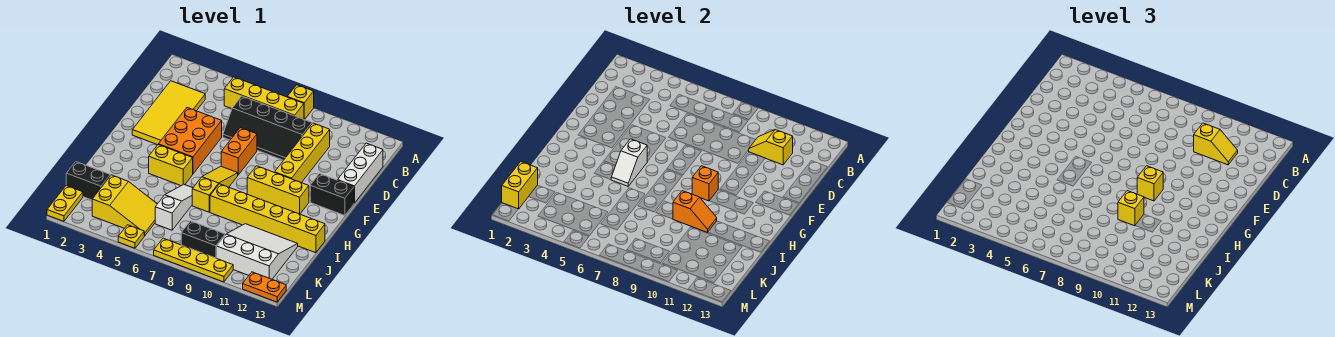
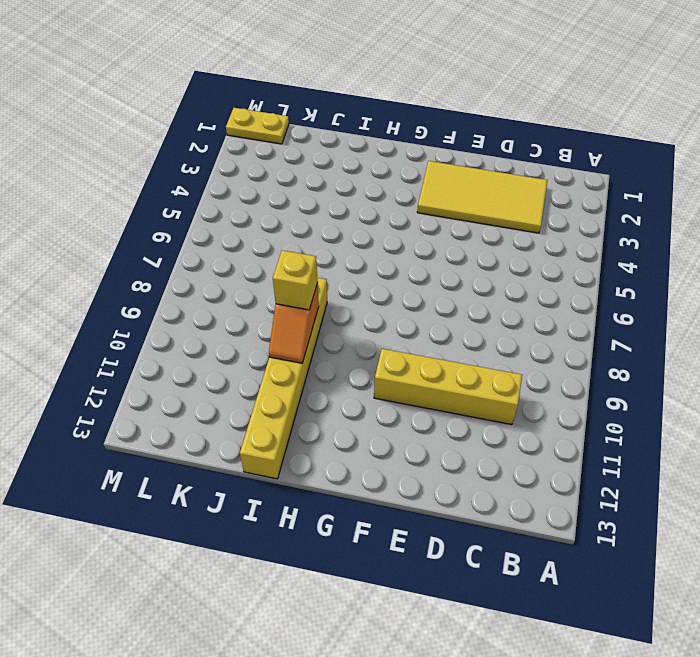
none -> yellow 1x1 brick [288,85,314,120]
none -> yellow 1x4 brick [224,77,304,120]
none -> black 2x4 slope [223,96,312,160]
none -> white 1x3 brick [338,143,383,203]

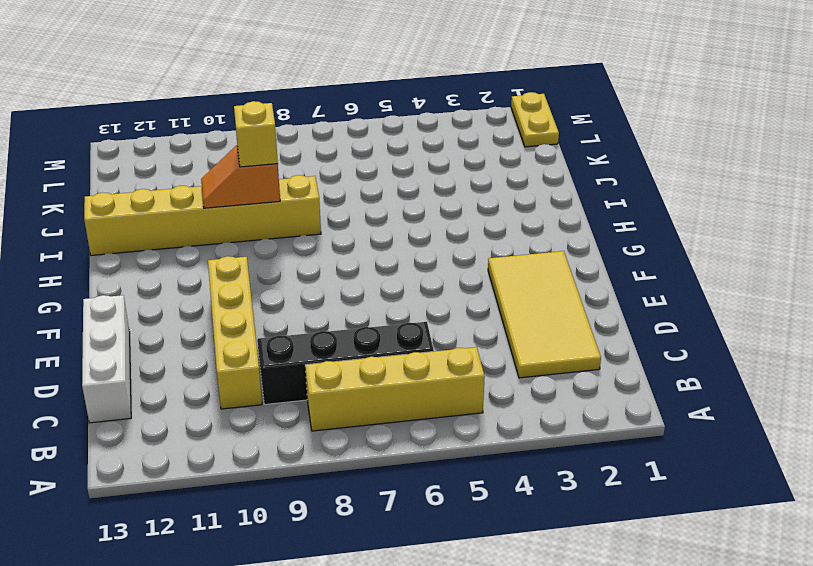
none -> yellow 1x1 brick [288,85,314,120]
none -> orange 2x3 brick [158,108,222,174]
none -> orange 1x2 brick [221,128,257,175]
none -> black 1x2 brick [310,174,354,216]

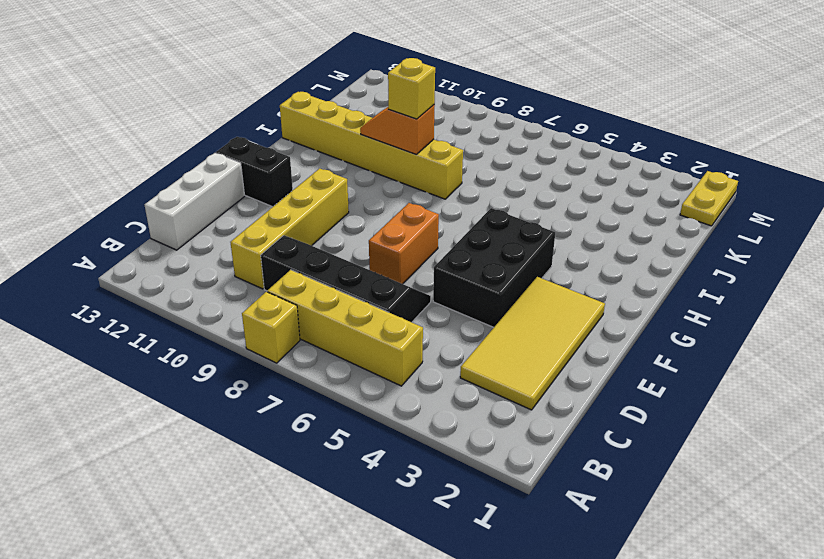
black 2x3 brick [433,208,555,327] -> orange 2x3 brick [158,108,222,174]
none -> yellow 1x3 slope [192,167,238,212]
none -> yellow 1x3 brick [247,166,309,214]
none -> yellow 1x2 brick [149,145,193,186]
none -> white 1x3 slope [155,184,193,230]

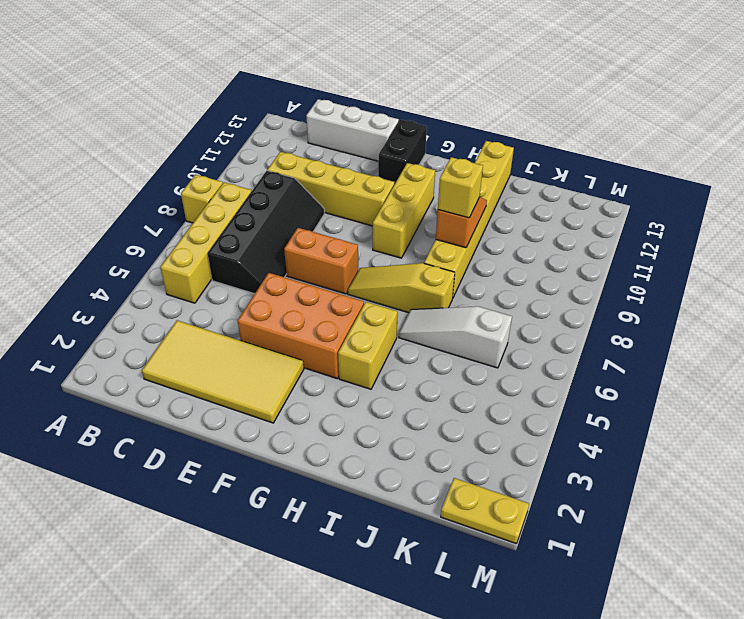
none -> white 3x3 slope [217,224,298,279]
none -> black 1x2 brick [66,162,110,200]
none -> yellow 2x3 slope [92,175,157,236]
none -> black 1x2 brick [181,221,225,258]

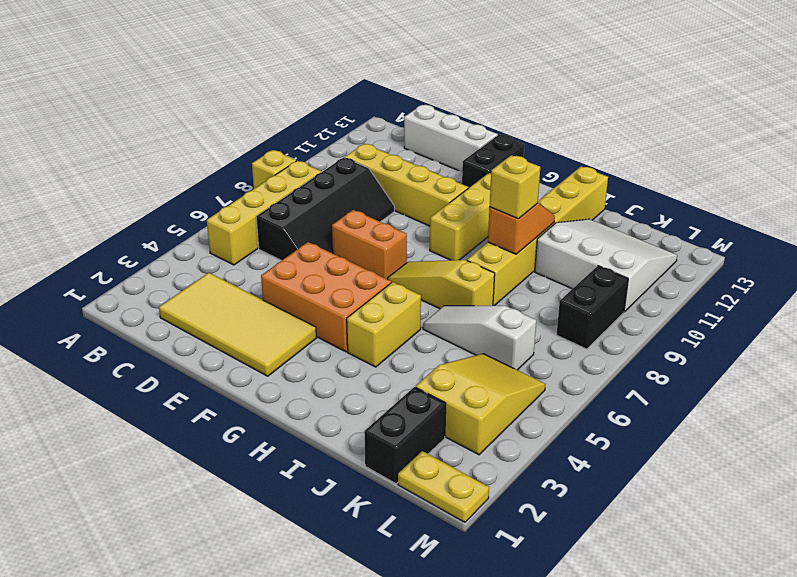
white 3x3 slope [535,219,677,312] -> white 3x3 slope turned to [217,224,298,279]
none -> yellow 1x1 plate [118,225,144,248]
none -> yellow 1x4 plate [154,238,233,282]
none -> orange 1x2 plate [243,272,286,302]
none -> yellow 1x2 slope [749,130,793,165]

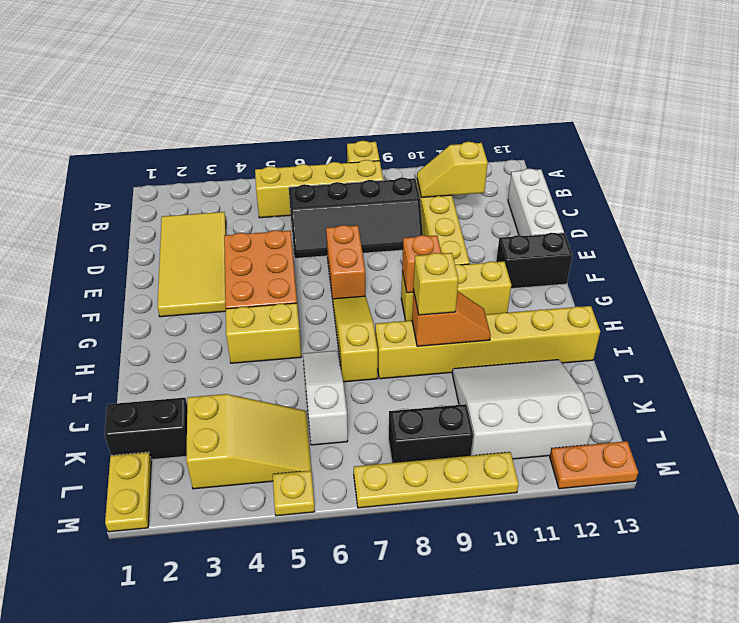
none -> white 1x2 slope [611,139,647,186]
none -> yellow 1x2 brick [502,162,538,209]
none -> yellow 1x2 slope [1194,123,1238,165]
none -> yellow 1x1 brick [1137,166,1163,201]

